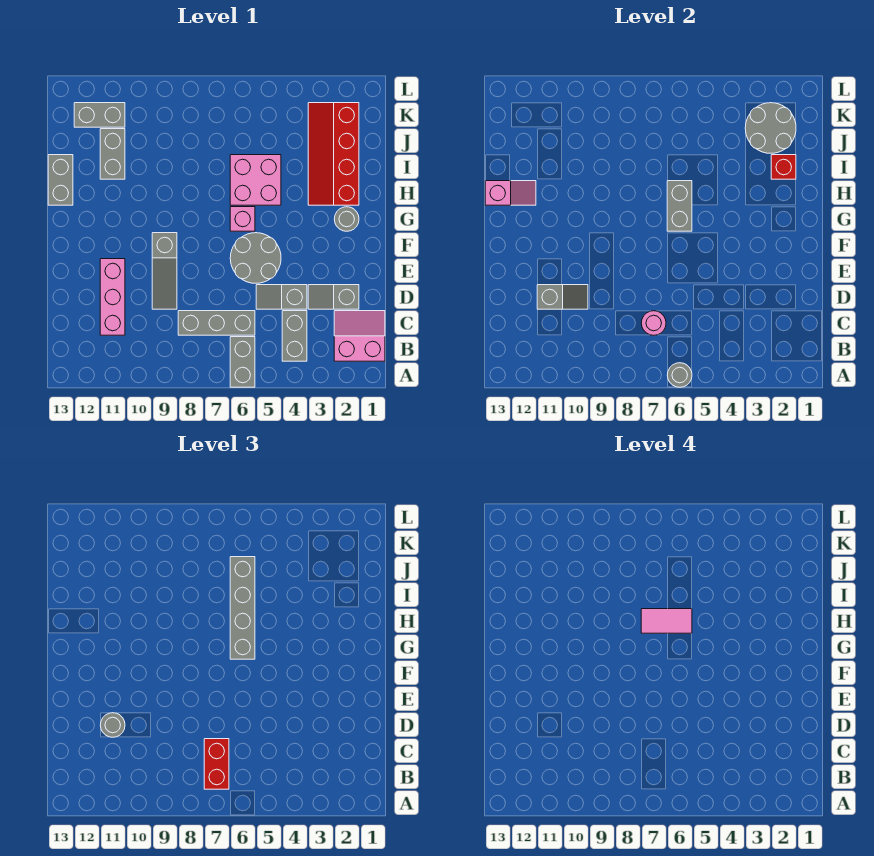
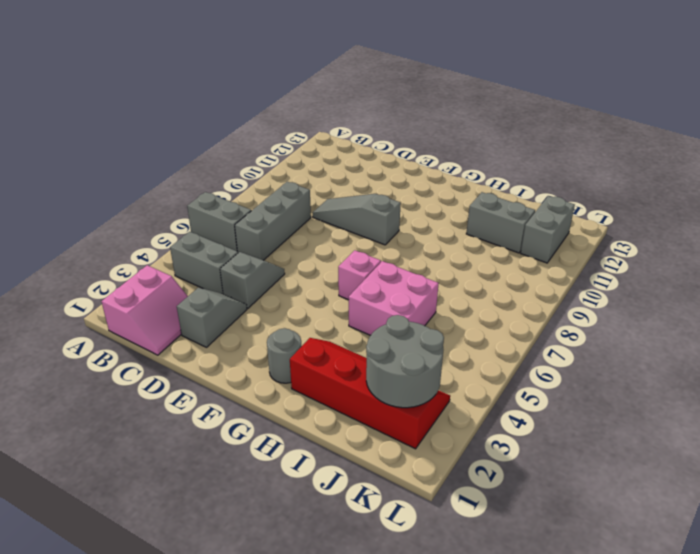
none -> pink 1x3 brick [100,259,125,335]
none -> grey 2x2 round brick [230,233,281,283]
none -> grey 1x2 brick [48,155,73,205]

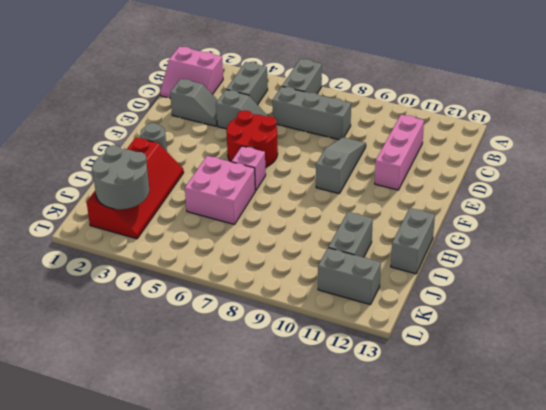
red 2x2 round brick [227,110,278,167] -> grey 2x2 round brick [230,233,281,283]
none -> grey 1x1 round brick [667,363,692,387]
none -> pink 1x1 round brick [641,311,666,335]
none -> grey 1x2 slope [537,285,588,309]

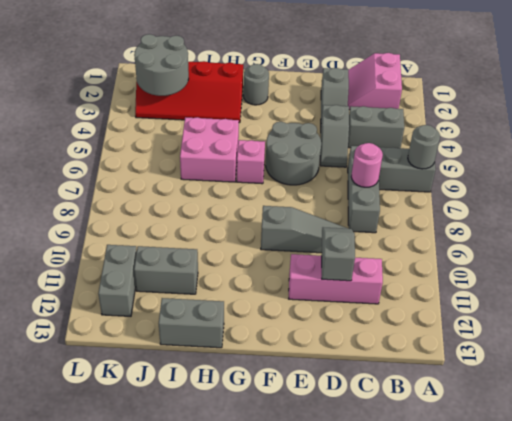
none -> grey 1x2 brick [667,181,692,231]
none -> pink 1x2 slope [485,181,536,205]
none -> red 1x1 brick [771,155,796,179]

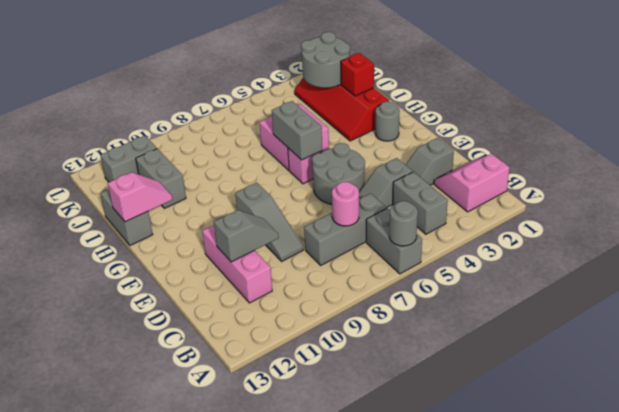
none -> red 1x2 brick [204,739,229,789]
none -> grey 1x1 round brick [100,713,125,737]
none -> grey 1x4 brick [230,557,255,659]

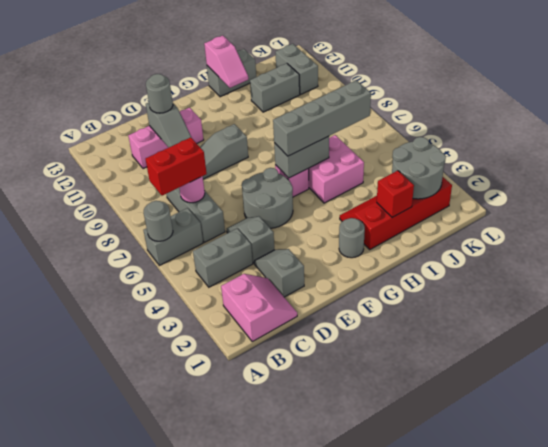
none -> pink 1x2 tile [641,609,692,633]

